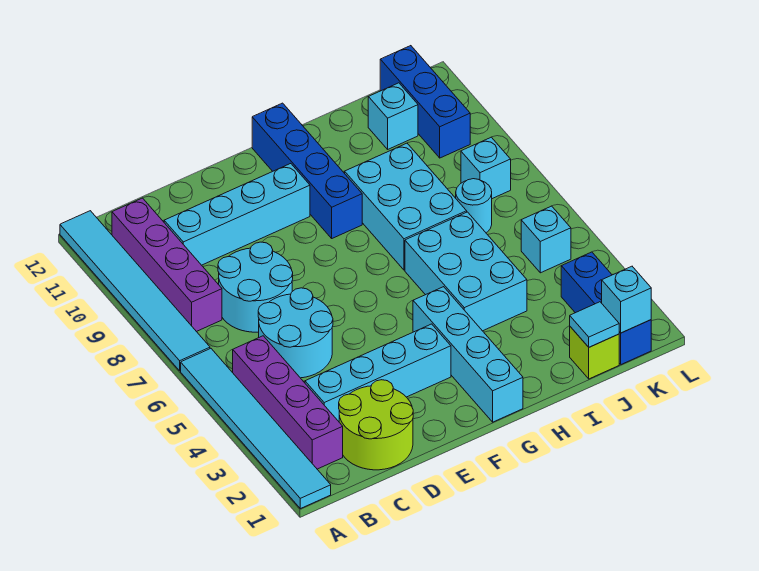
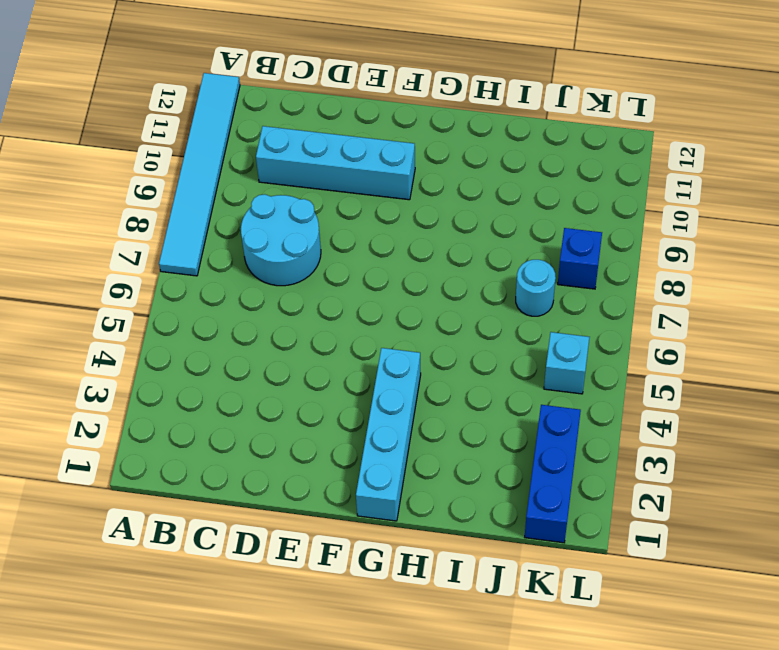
blue 1x1 brick [558,228,602,289] -> cyan 1x1 brick [461,137,511,199]
none -> cyan 1x6 tile [181,349,331,509]
none -> purple 1x4 brick [233,336,343,469]
none -> purple 1x4 brick [112,198,222,332]

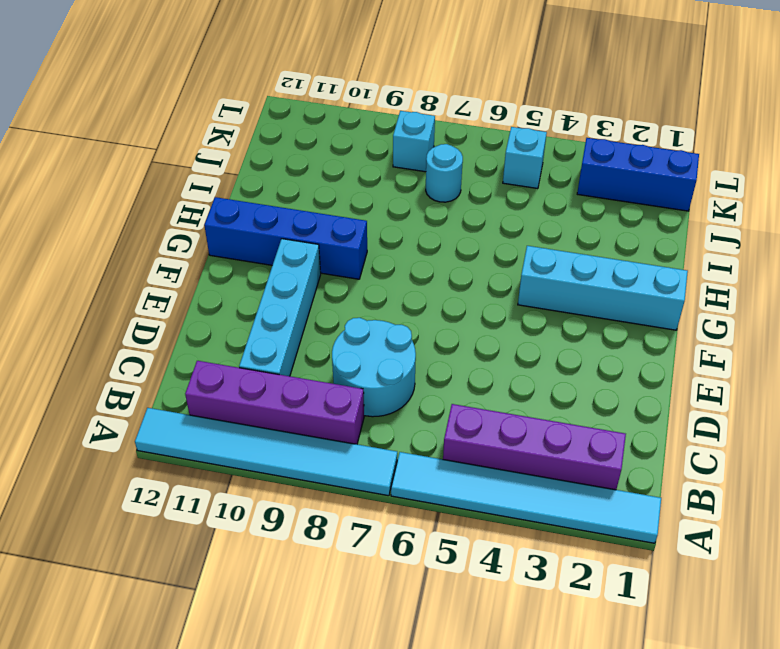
none -> lime 2x2 round brick [339,380,413,470]
none -> cyan 1x4 brick [305,324,451,421]
none -> cyan 2x2 round brick [258,288,333,378]

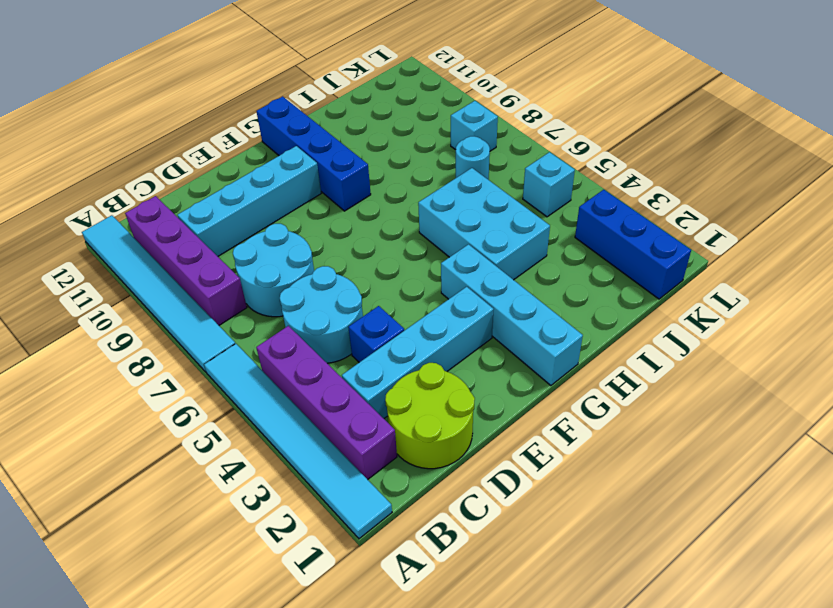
blue 1x1 brick [348,306,404,362] -> none
none -> cyan 2x3 brick [345,143,467,270]
none -> lime 1x1 brick [570,327,619,379]
none -> cyan 1x1 brick [368,83,418,149]

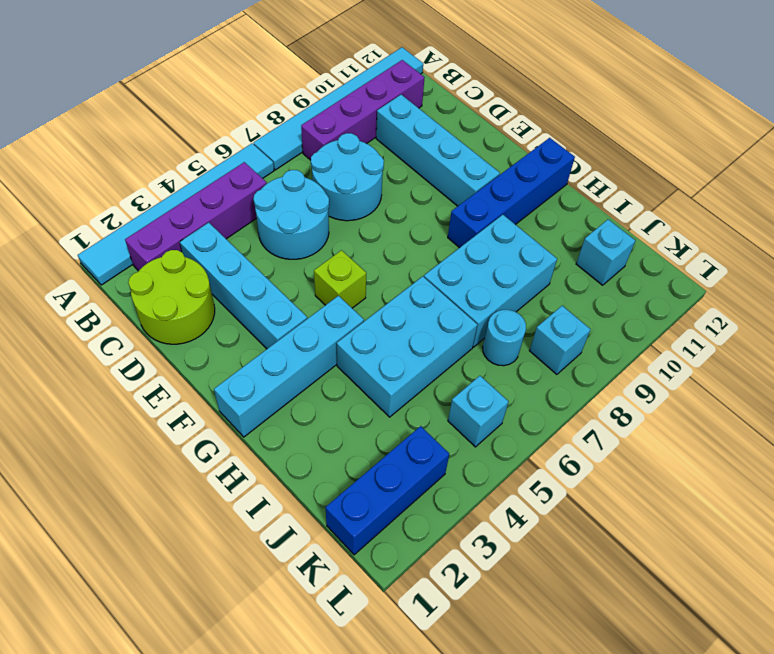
lime 1x1 brick [314,250,366,308] -> lime 1x1 brick moved to [570,327,619,379]
none -> blue 1x3 brick [380,46,470,158]
none -> cyan 1x1 tile [570,302,619,347]
none -> cyan 1x1 brick [602,266,651,333]

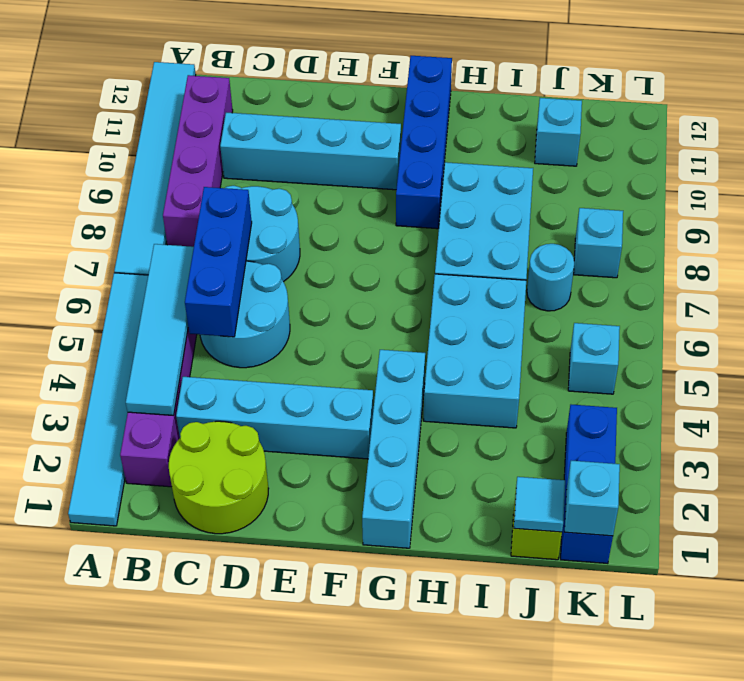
cyan 1x4 tile [126,244,194,416] -> none
blue 1x3 brick [185,187,252,337] -> blue 1x3 brick moved to [380,46,470,158]

